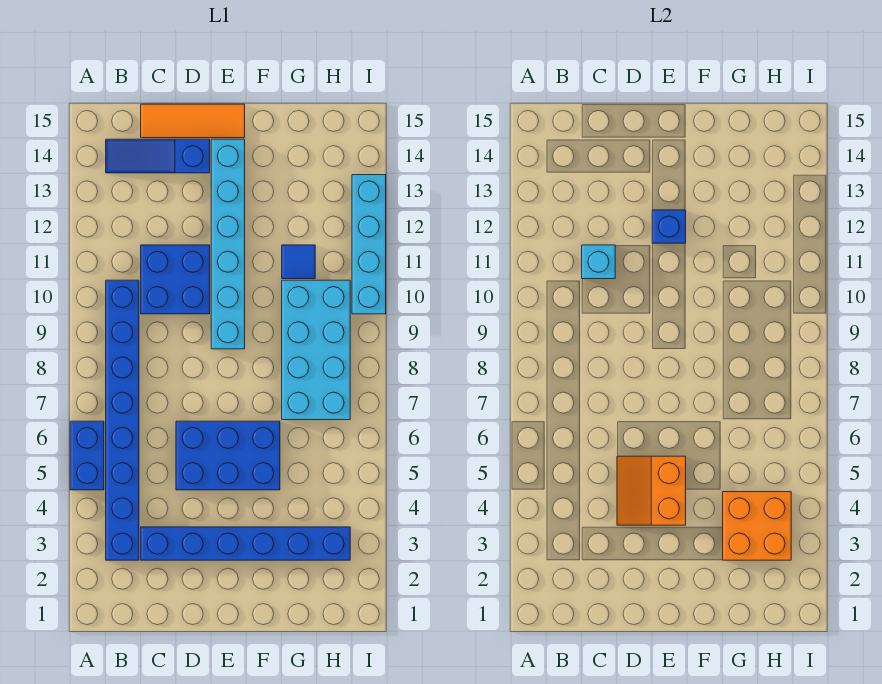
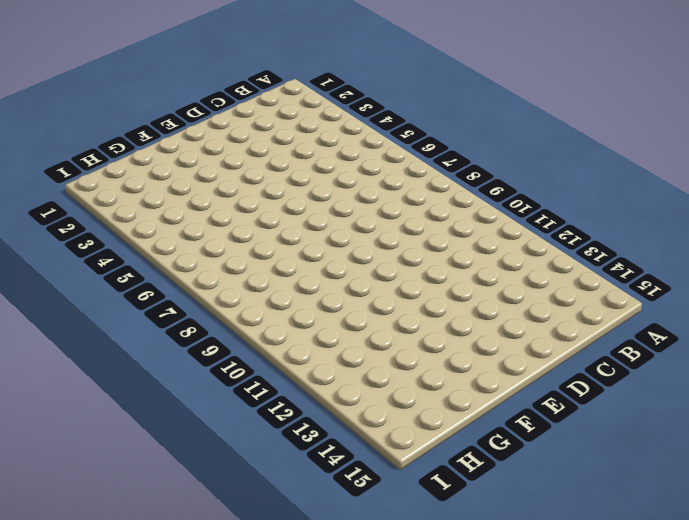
none -> blue 1x2 brick [70,421,104,490]
none -> blue 1x8 brick [106,280,139,560]
none -> blue 1x3 slope [106,139,210,173]

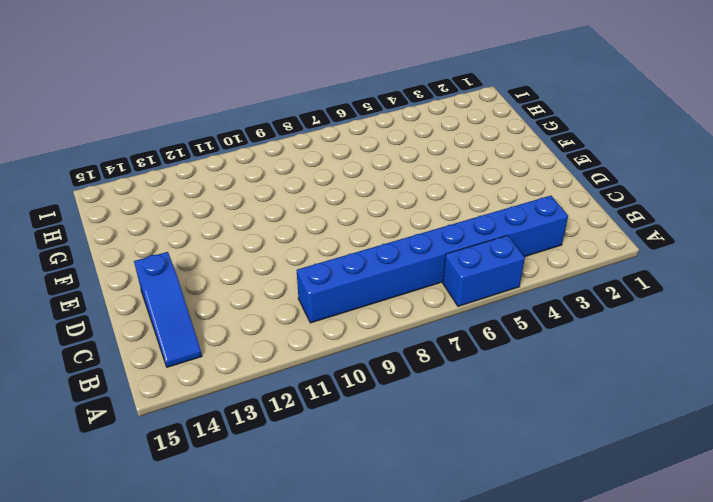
none -> blue 1x6 brick [141,527,350,560]
none -> blue 2x2 brick [141,245,210,314]
none -> orange 1x3 tile [141,104,245,138]

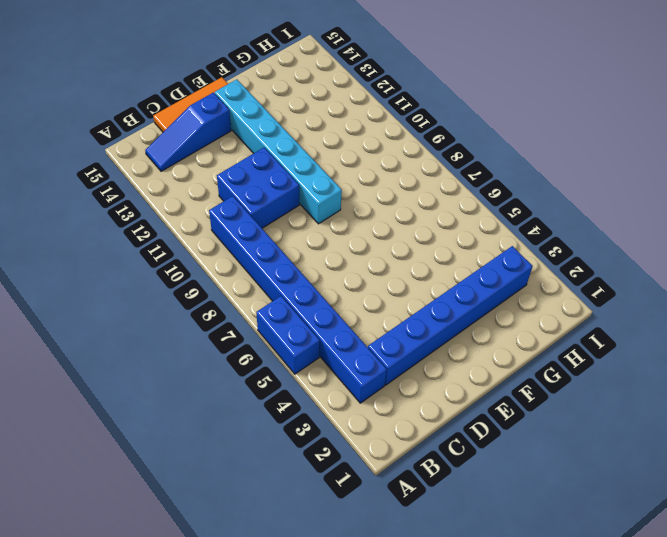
none -> blue 2x3 brick [176,421,280,490]
none -> cyan 2x4 brick [282,280,350,420]
none -> blue 1x1 tile [282,245,315,279]

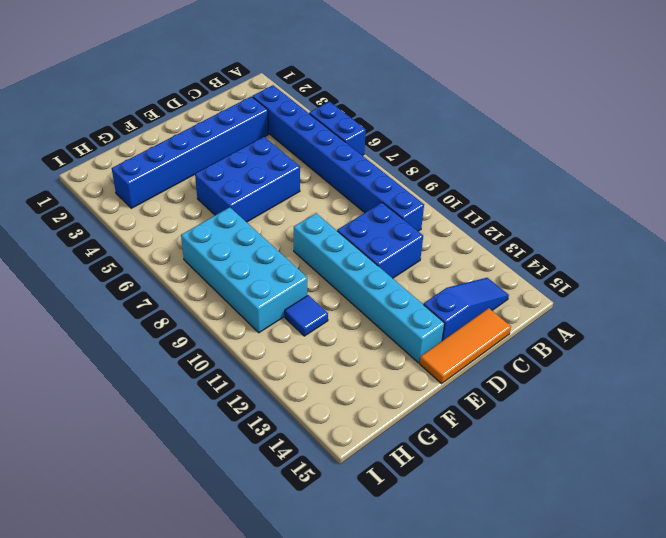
none -> cyan 1x4 brick [352,175,386,314]
none -> cyan 1x1 brick [582,245,615,279]
none -> orange 2x2 slope [617,456,686,525]

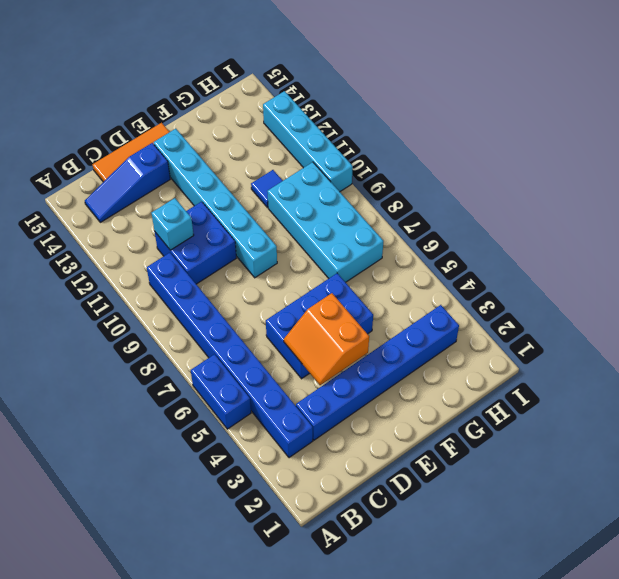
none -> blue 1x1 brick [652,210,686,243]
none -> orange 2x2 brick [723,492,791,560]

